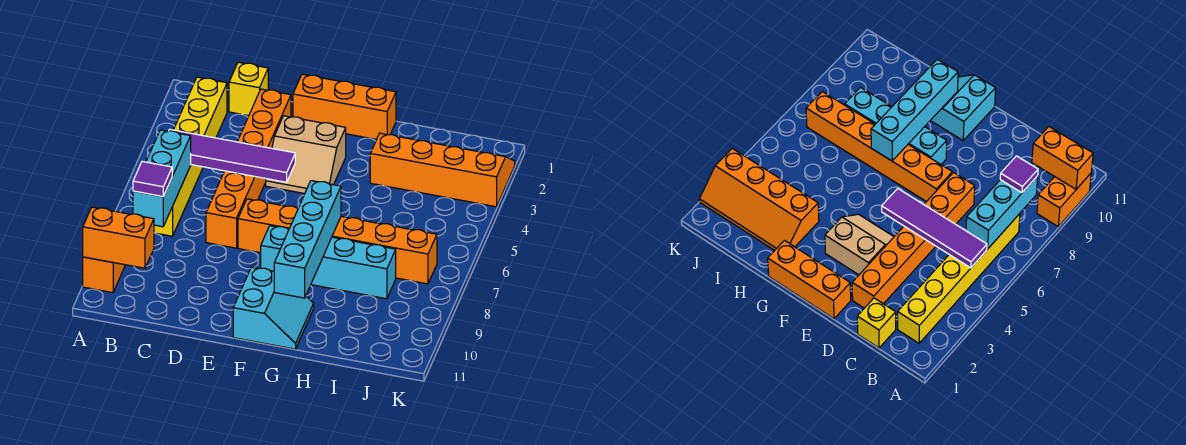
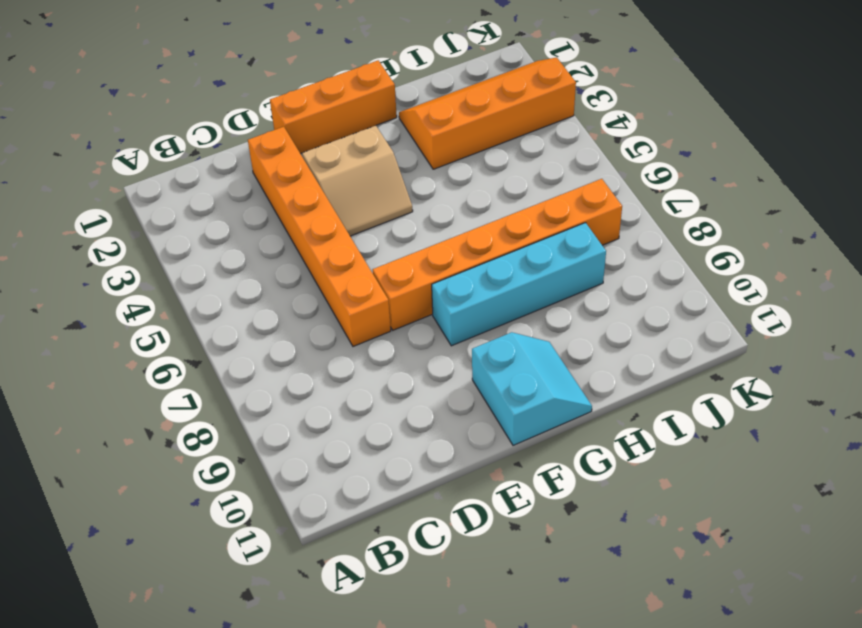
none -> orange 1x2 brick [83,257,125,293]
none -> yellow 1x6 brick [154,77,227,236]
none -> yellow 1x1 brick [229,62,268,116]

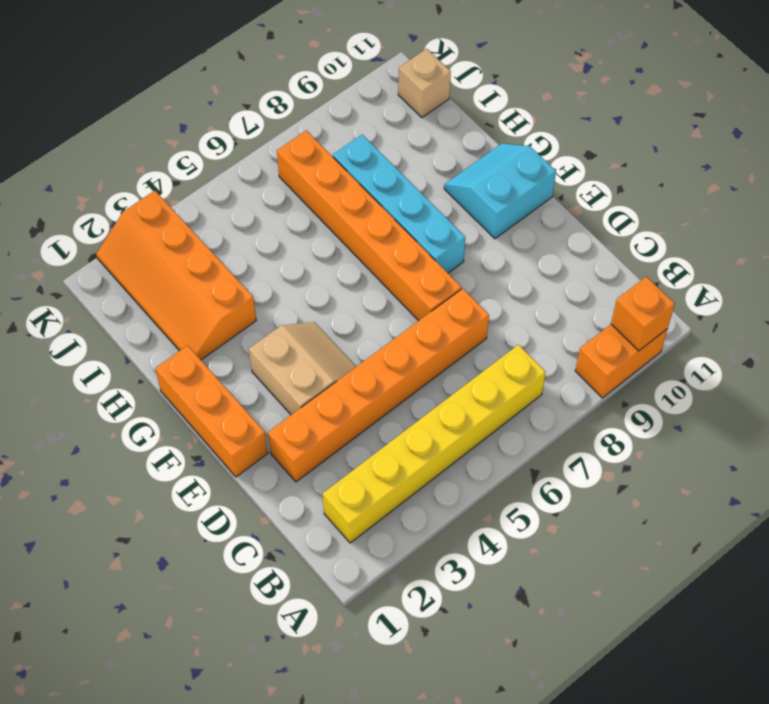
orange 1x1 brick [611,277,675,351] -> orange 1x2 brick [83,207,154,268]
tan 1x1 brick [398,49,451,118] -> none
none -> yellow 1x1 brick [229,62,268,116]
none -> purple 1x4 tile [169,129,295,182]
none -> cyan 1x3 brick [133,130,191,227]

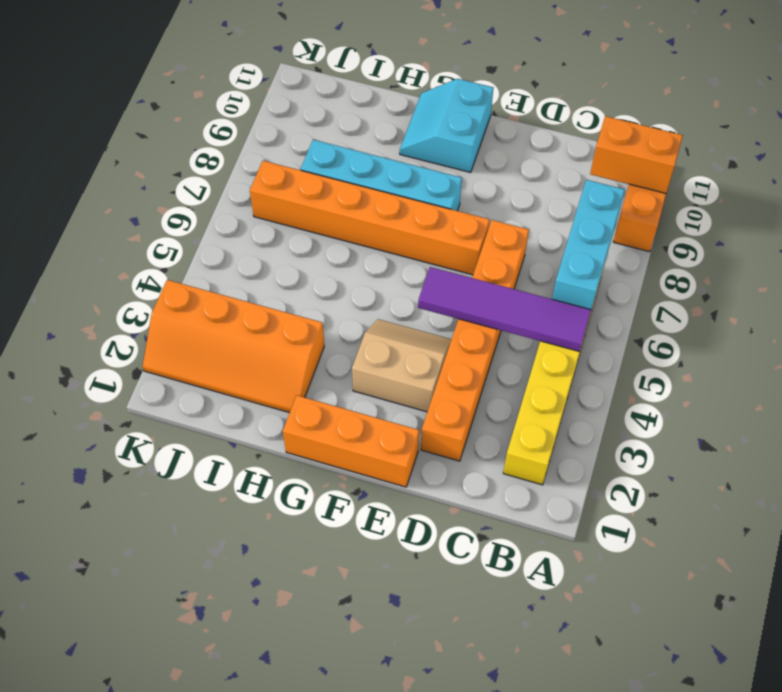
none -> yellow 1x1 brick [229,62,268,116]
none -> cyan 1x4 brick [274,181,341,298]
none -> purple 1x1 tile [133,161,172,196]

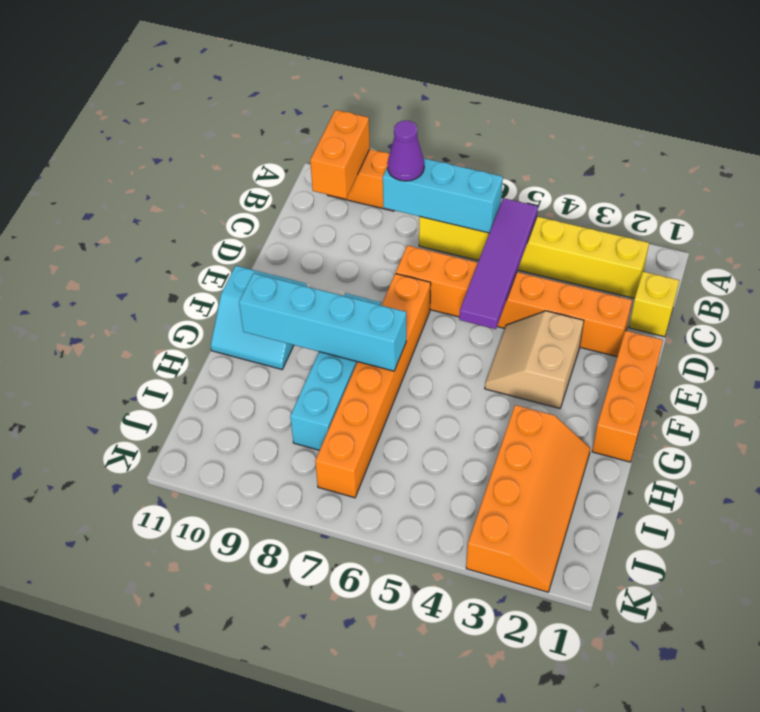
purple 1x1 cone [387,121,424,181] -> purple 1x1 tile [133,161,172,196]

